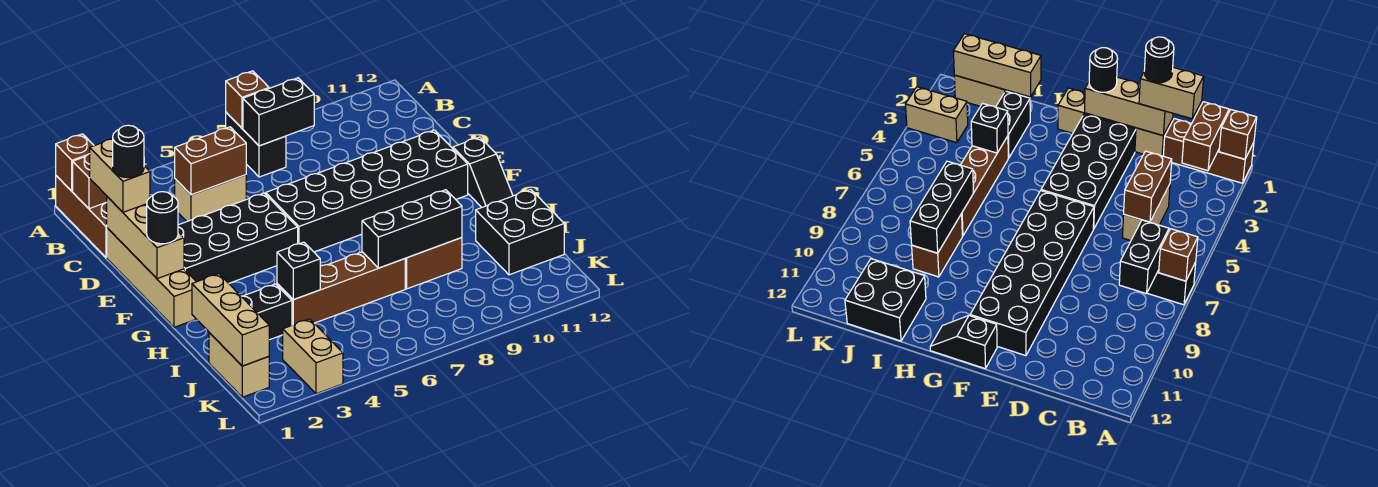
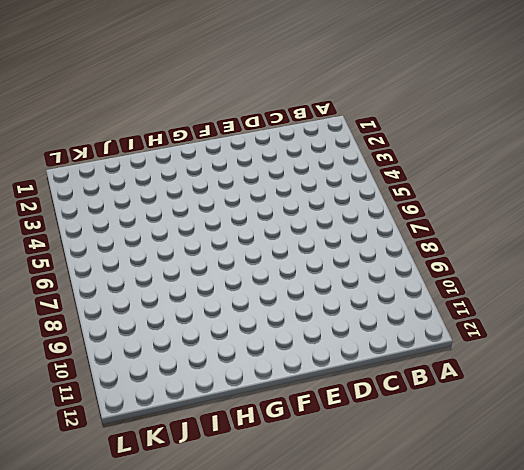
none -> brown 1x3 brick [56,176,107,257]
none -> black 1x2 brick [226,112,286,177]
none -> tan 1x2 brick [175,175,246,222]

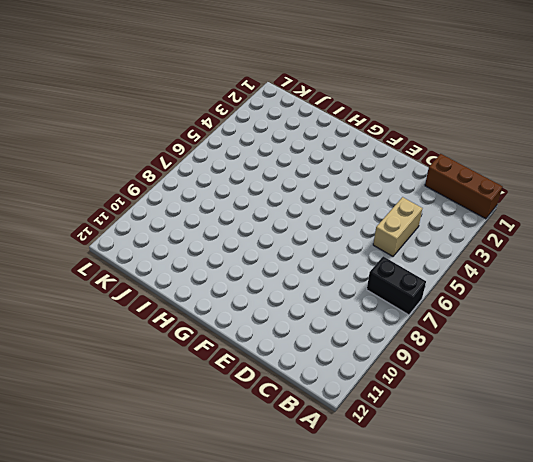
none -> tan 1x4 brick [107,228,196,327]
none -> black 2x4 brick [178,193,298,283]
none -> black 2x6 brick [266,130,468,252]

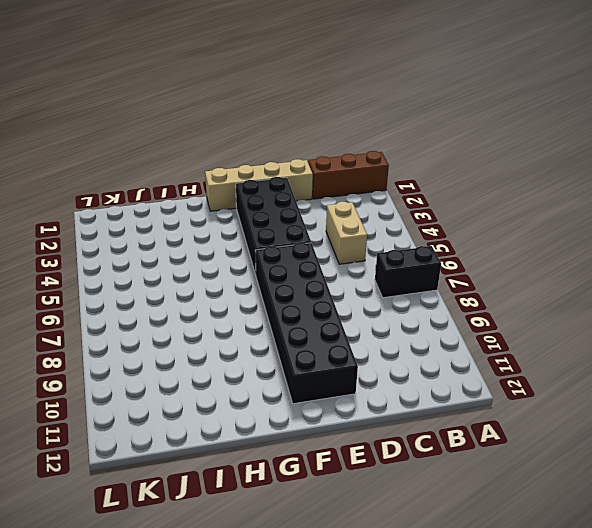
none -> black 1x2 slope [453,137,513,207]
none -> black 1x2 brick [241,284,292,340]
none -> brown 1x4 brick [277,252,405,325]

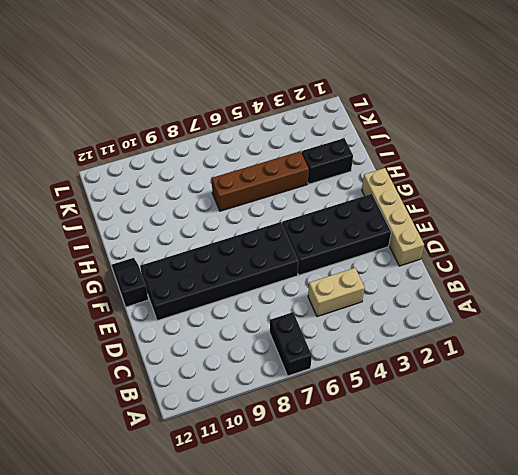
none -> brown 1x3 brick [56,176,107,257]
none -> brown 1x2 brick [405,238,462,289]
none -> black 2x2 brick [476,190,564,275]

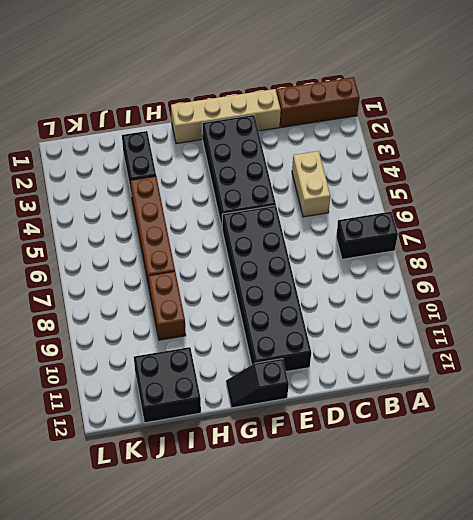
none -> tan 1x2 brick [209,333,269,397]
none -> tan 1x2 brick [283,319,343,394]
none -> brown 1x1 brick [56,134,94,191]

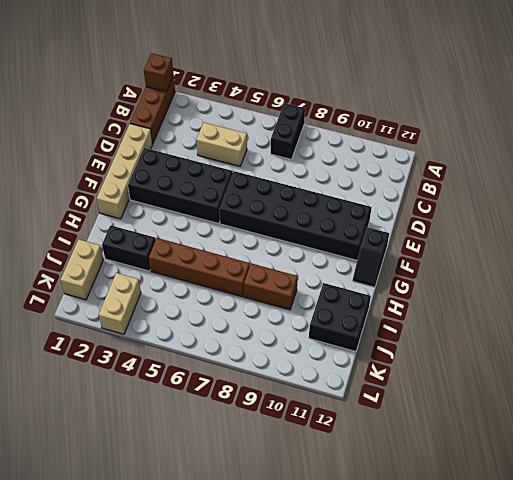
none -> brown 1x1 brick [226,71,269,128]
none -> brown 1x2 brick [73,154,107,209]
none -> black 1x2 brick [243,78,314,146]

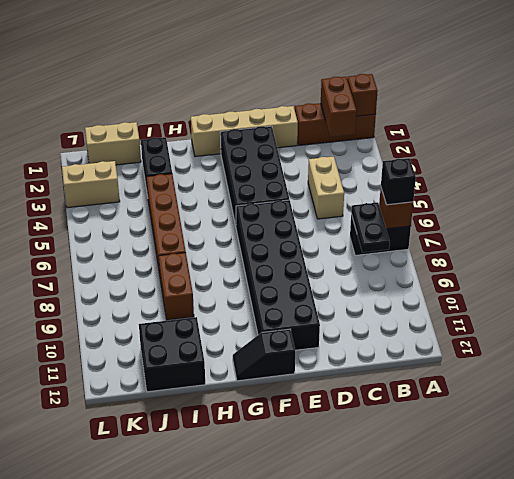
black 1x1 brick [381,158,416,205] -> black 1x1 brick moved to [277,242,320,300]
black 1x2 plate [351,203,390,252] -> black 1x2 brick [243,78,314,146]
none -> brown 1x2 brick [175,127,246,195]
none -> tan 1x3 brick [106,197,184,279]
none -> tan 1x3 brick [192,274,269,366]

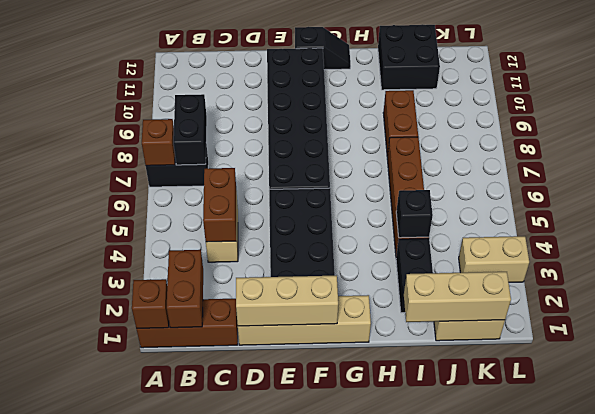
none -> black 1x3 brick [362,190,462,268]
none -> tan 1x2 brick [90,139,150,212]
none -> black 1x1 round brick [147,192,178,244]

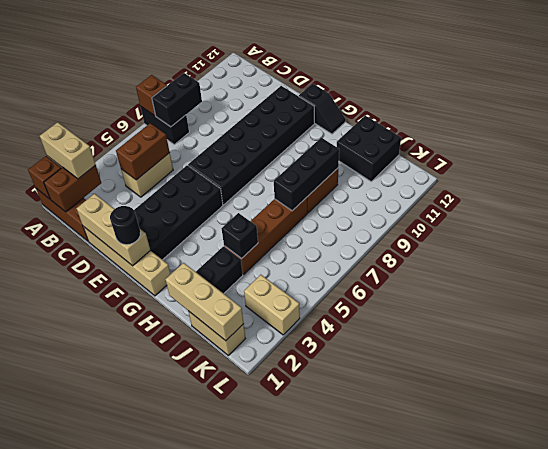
tan 1x2 brick [40,122,96,179] -> tan 1x2 brick moved to [90,139,150,212]
none -> black 1x1 round brick [113,125,144,178]

